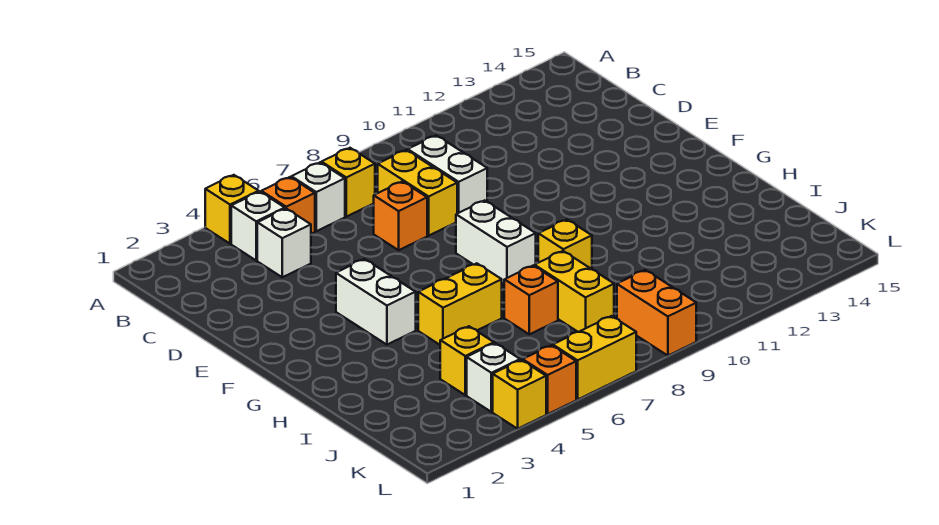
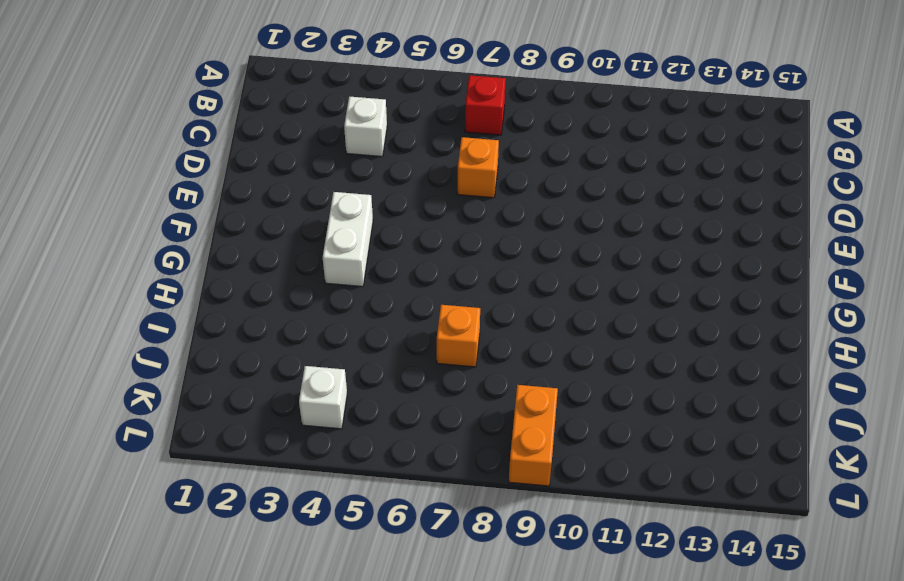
red 1x1 brick [465,75,506,135] -> yellow 1x1 brick [321,148,375,217]
none -> yellow 1x1 brick [205,175,259,244]
none -> white 1x1 brick [231,192,285,260]
none -> orange 1x1 brick [261,177,315,234]

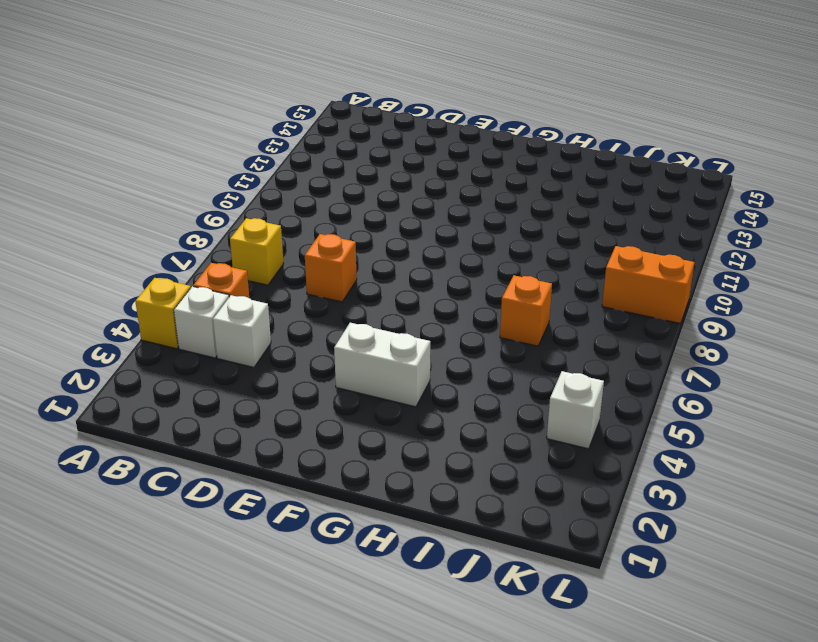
none -> white 1x1 brick [291,163,345,231]
none -> yellow 1x2 brick [378,150,457,235]
none -> white 1x2 brick [408,135,487,213]

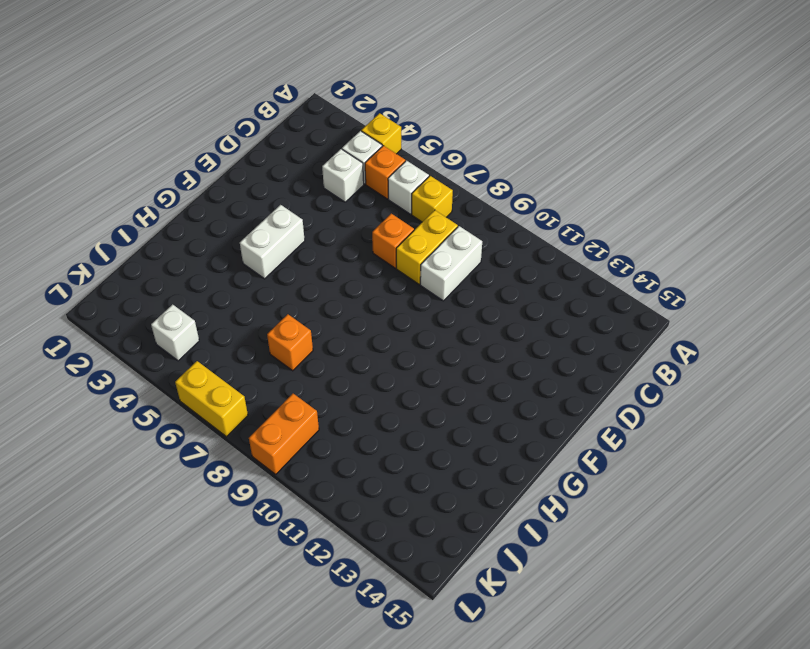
none -> white 1x2 brick [456,200,536,284]
none -> yellow 1x2 brick [418,263,502,345]
none -> yellow 1x1 brick [538,220,592,269]

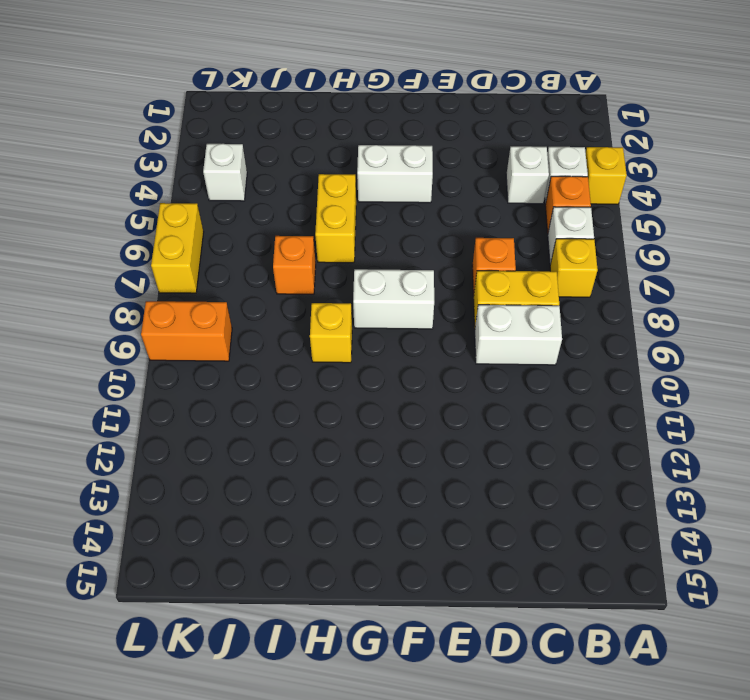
none -> yellow 1x2 brick [535,251,614,332]
none -> yellow 1x1 brick [440,326,494,395]
none -> yellow 1x1 brick [493,360,546,429]

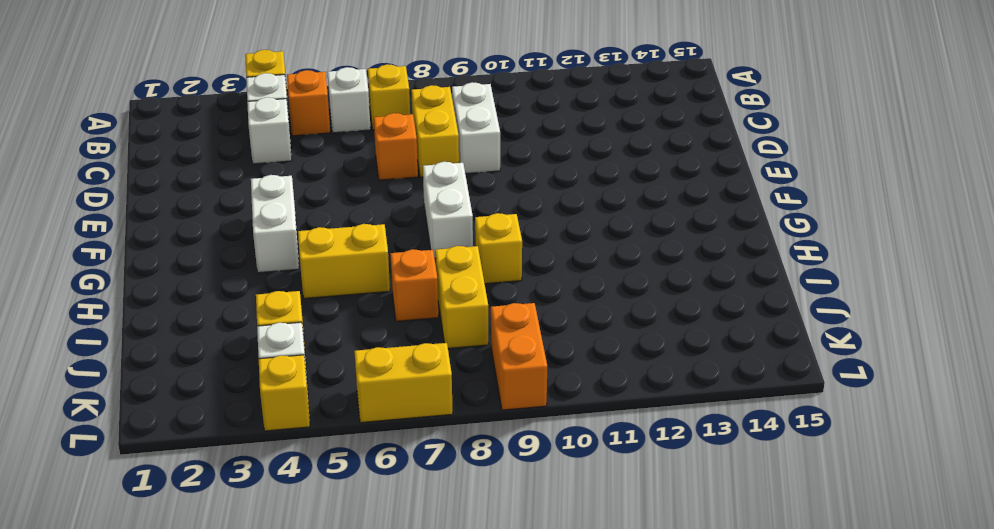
none -> orange 1x1 brick [523,345,576,414]

